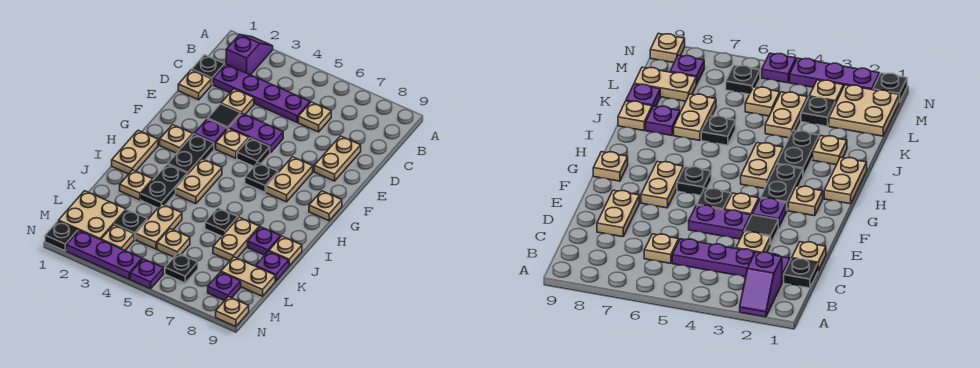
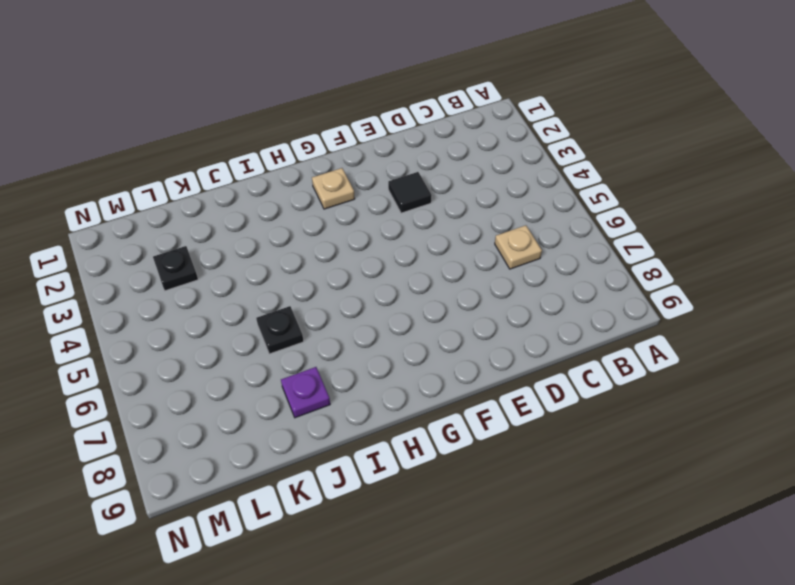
none -> purple 1x2 slope [226,34,273,75]
none -> black 1x1 plate [192,55,225,85]
none -> purple 1x4 plate [213,64,310,122]
none -> tan 1x1 plate [178,70,211,100]

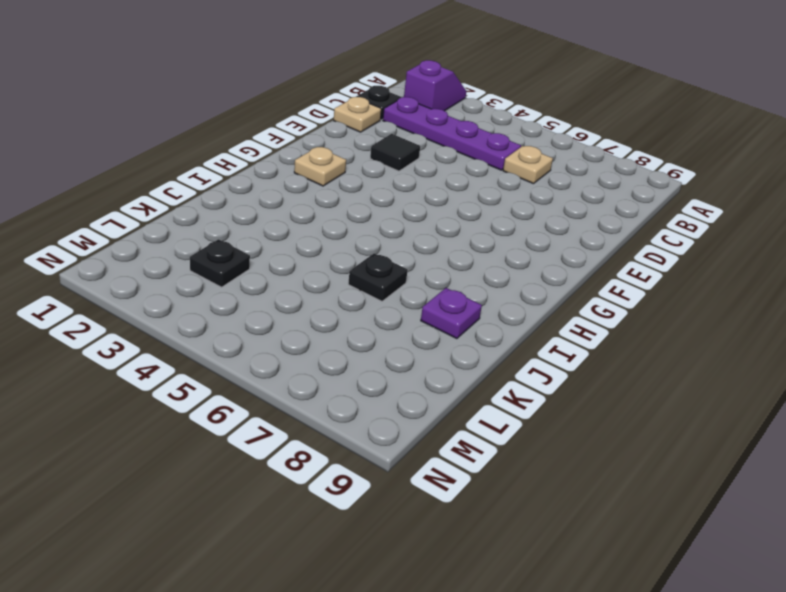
none -> tan 1x1 plate [221,89,254,114]
none -> tan 1x2 plate [314,136,361,181]
none -> purple 1x2 plate [229,114,283,153]
none -> purple 1x1 plate [194,119,227,149]

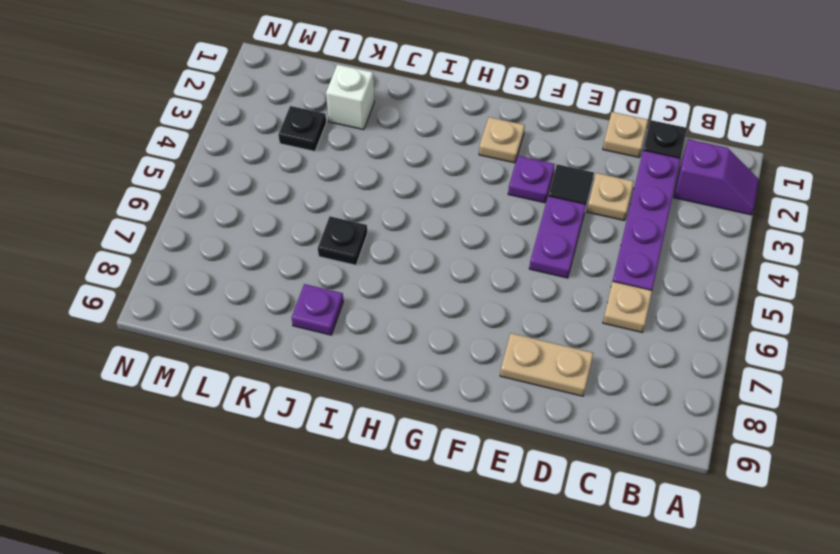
white 1x1 brick [326,65,374,130] -> none
none -> tan 1x1 plate [216,128,249,158]
none -> black 1x1 plate [237,138,270,166]
none -> tan 1x2 plate [266,157,313,202]
none -> black 1x2 plate [168,134,214,175]

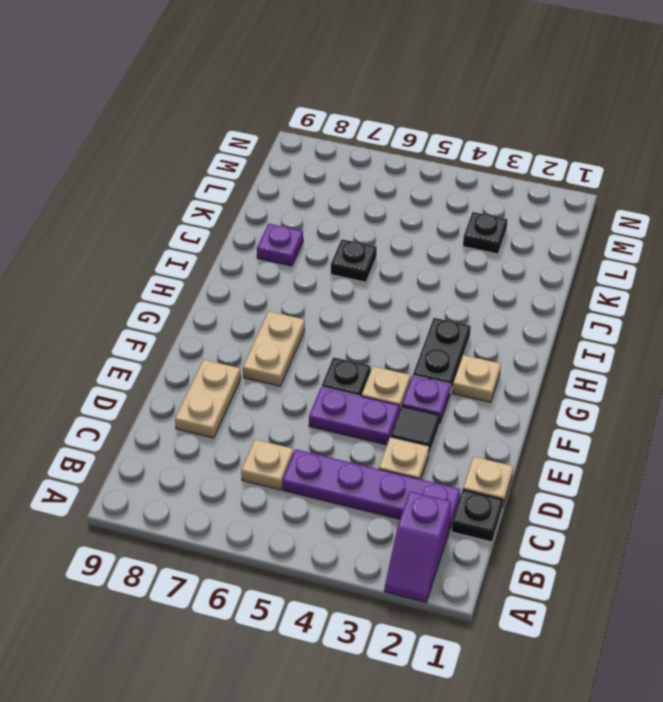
none -> black 1x1 plate [245,163,278,192]
none -> tan 1x1 plate [309,191,342,221]
none -> tan 1x2 plate [112,130,158,174]
none -> tan 1x2 plate [176,159,222,204]

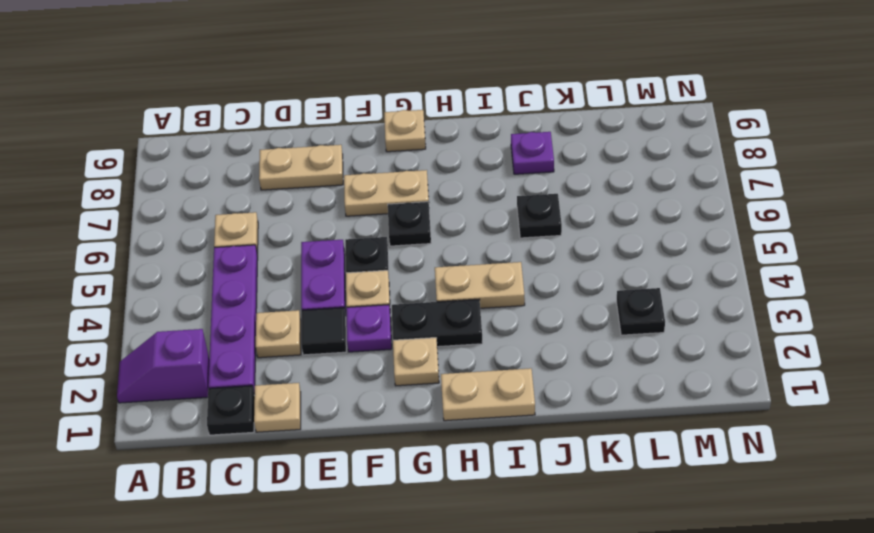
none -> black 1x2 plate [141,164,187,208]
none -> tan 1x1 plate [120,170,153,200]
none -> tan 1x2 plate [213,217,259,261]
none -> tan 1x1 plate [269,236,302,266]

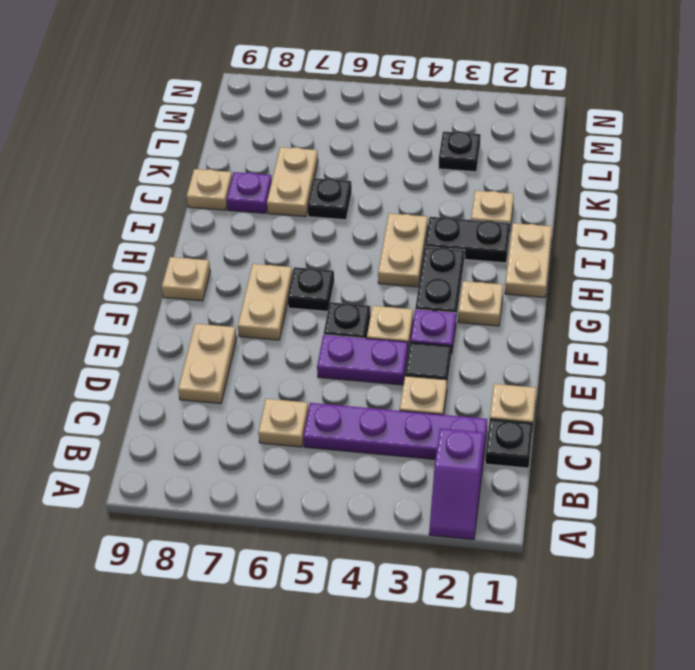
black 1x2 plate [425,217,510,263] -> black 1x2 plate turned to [141,164,187,208]
none -> tan 1x2 plate [136,204,182,249]
none -> purple 1x1 plate [256,251,289,281]
none -> tan 2x2 plate [58,191,126,240]
none -> tan 1x1 plate [157,229,190,257]

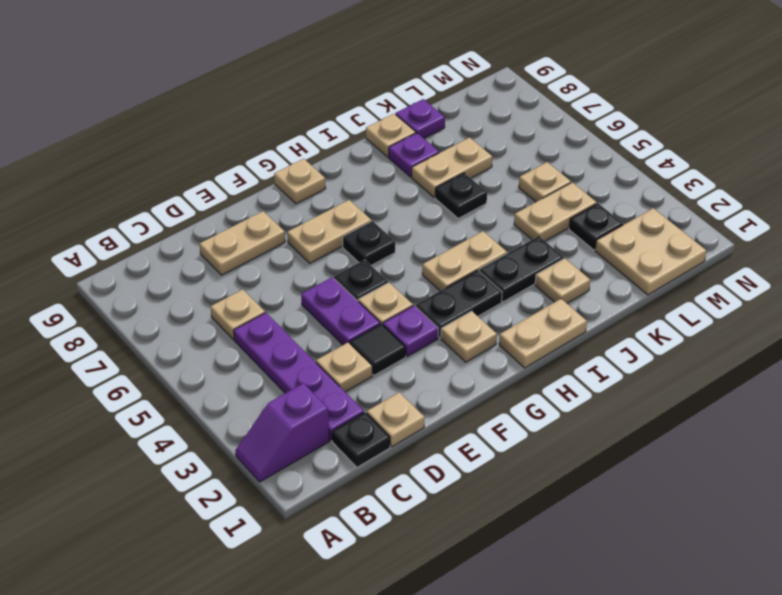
none -> tan 1x2 plate [221,257,275,296]
none -> tan 1x1 plate [101,225,134,250]
none -> black 1x1 plate [165,253,198,283]
none -> purple 1x1 plate [208,272,241,301]

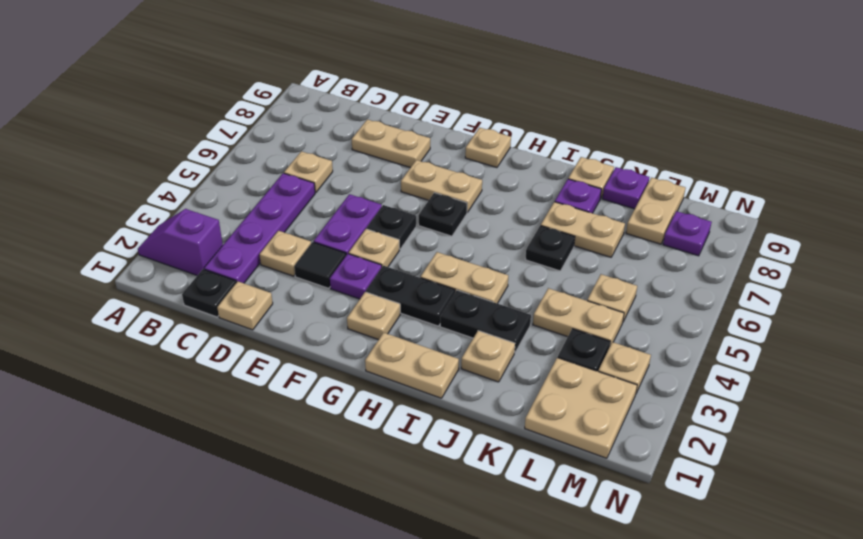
none -> black 1x1 plate [165,253,198,283]
none -> black 1x1 plate [45,221,78,251]
none -> purple 1x3 plate [66,230,142,279]
none -> purple 1x1 plate [130,259,163,289]

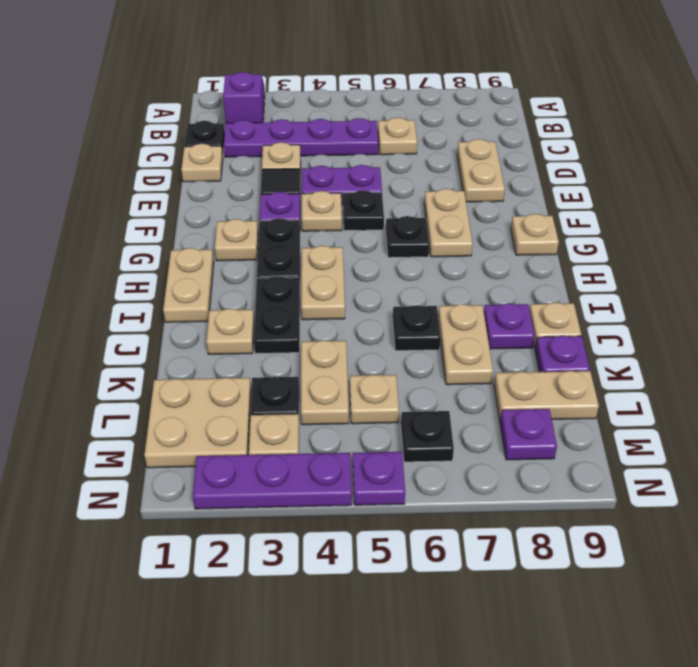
none -> black 1x1 plate [45,221,78,251]
none -> tan 1x1 plate [216,297,249,327]

